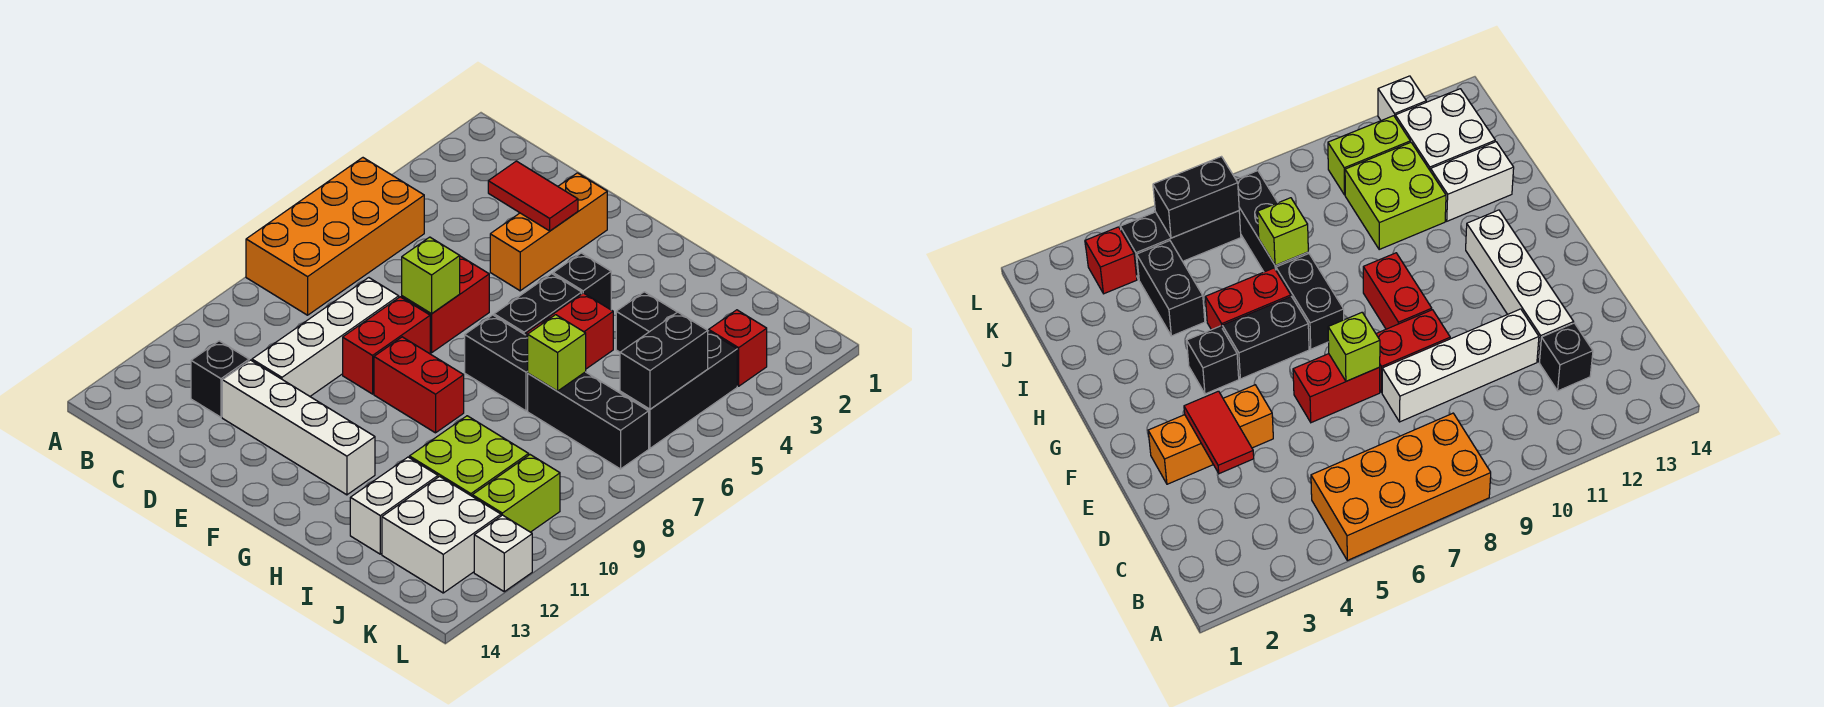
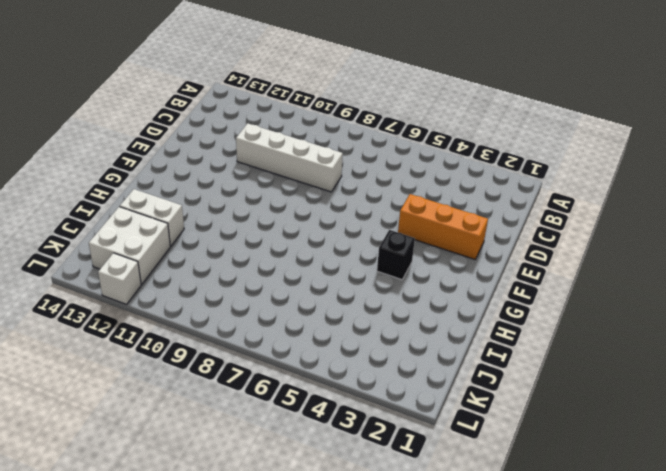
none -> orange 2x4 brick [246,158,424,315]
none -> black 1x1 brick [191,341,249,417]
none -> white 1x4 brick [222,360,375,495]

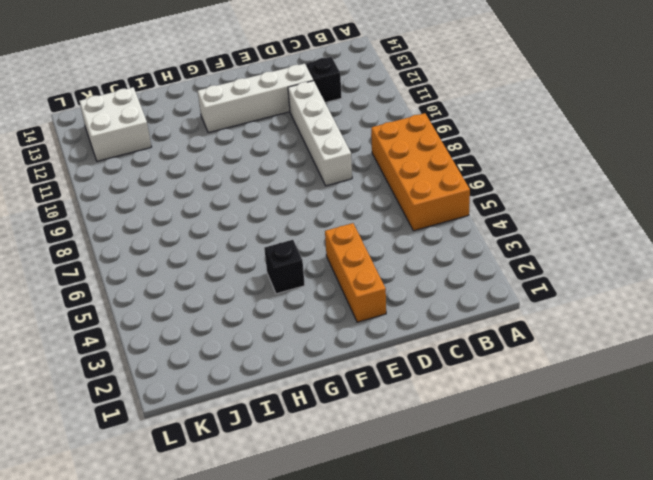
none -> red 1x2 brick [402,256,489,353]
none -> red 1x2 brick [343,297,430,394]
none -> red 1x2 brick [374,337,464,433]

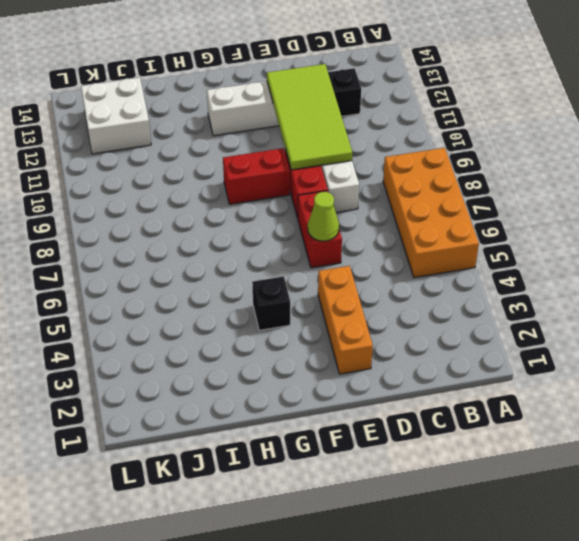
lime 2x4 tile [267,64,352,170] -> none
lime 1x1 cone [308,192,339,241] -> none
none -> black 1x2 brick [494,274,582,335]
none -> black 1x2 brick [465,315,528,411]
none -> red 1x2 brick [526,293,613,369]

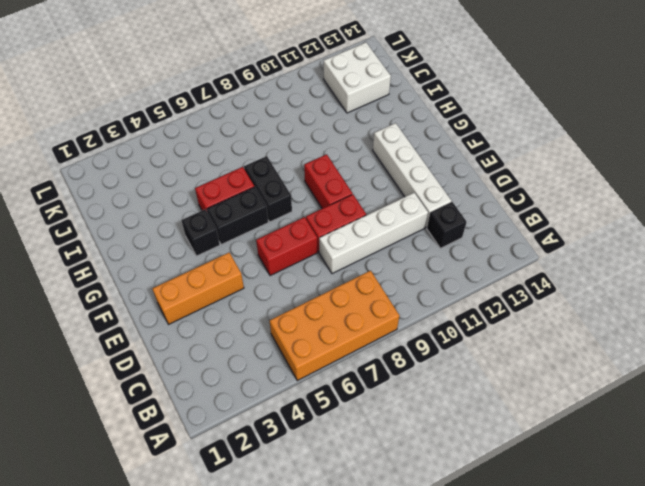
none -> black 1x2 brick [616,292,677,352]
none -> black 1x3 brick [528,372,649,469]
none -> lime 2x2 brick [409,416,529,496]

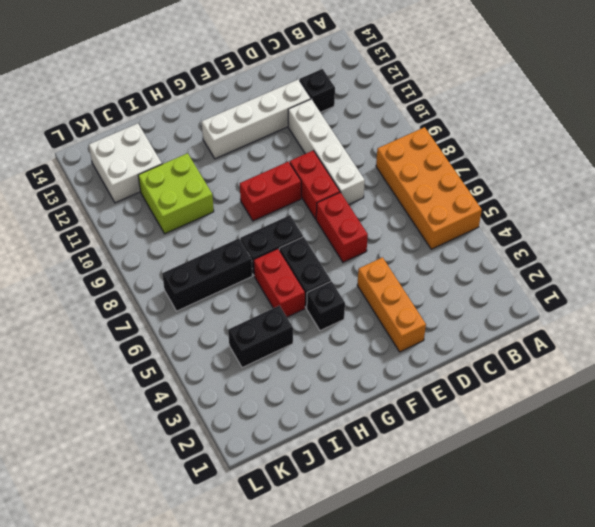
none -> white 1x2 brick [350,457,438,554]
none -> red 1x1 brick [709,310,767,386]
none -> black 1x3 brick [620,331,737,448]

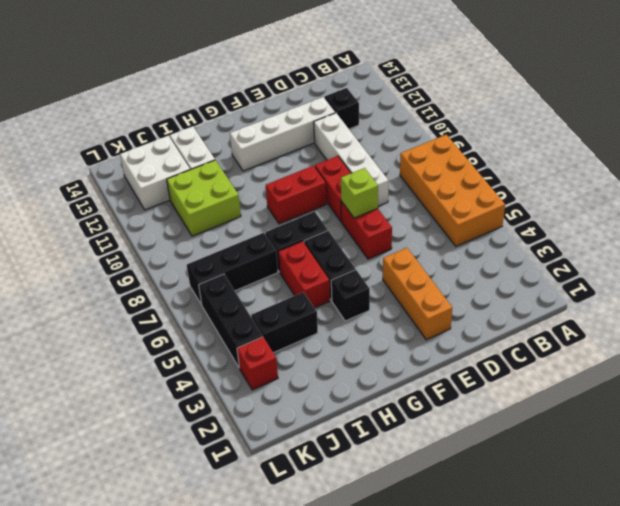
none -> lime 1x2 brick [472,455,560,532]
none -> white 1x1 brick [474,515,532,592]
none -> red 1x2 tile [488,161,578,231]

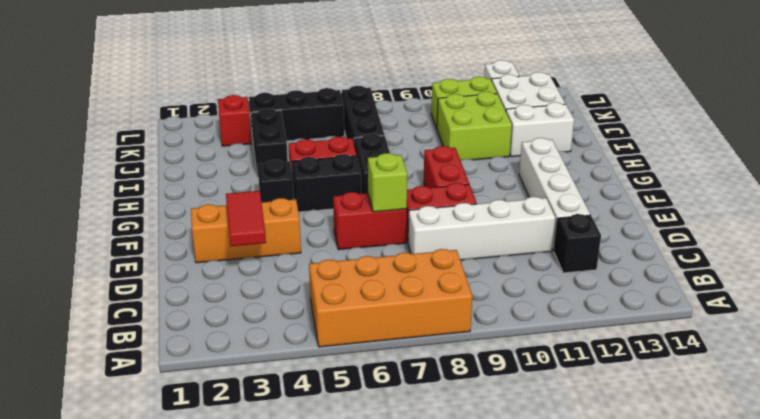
none -> lime 1x1 brick [528,315,586,391]
none -> black 1x2 brick [620,312,708,409]

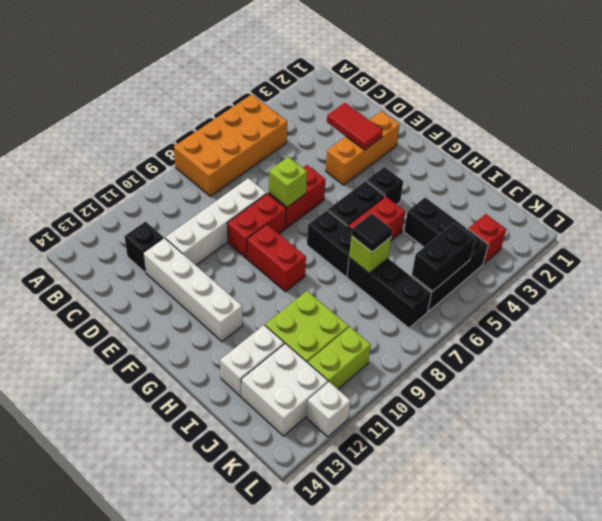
black 1x1 tile [352,214,392,252] -> none

